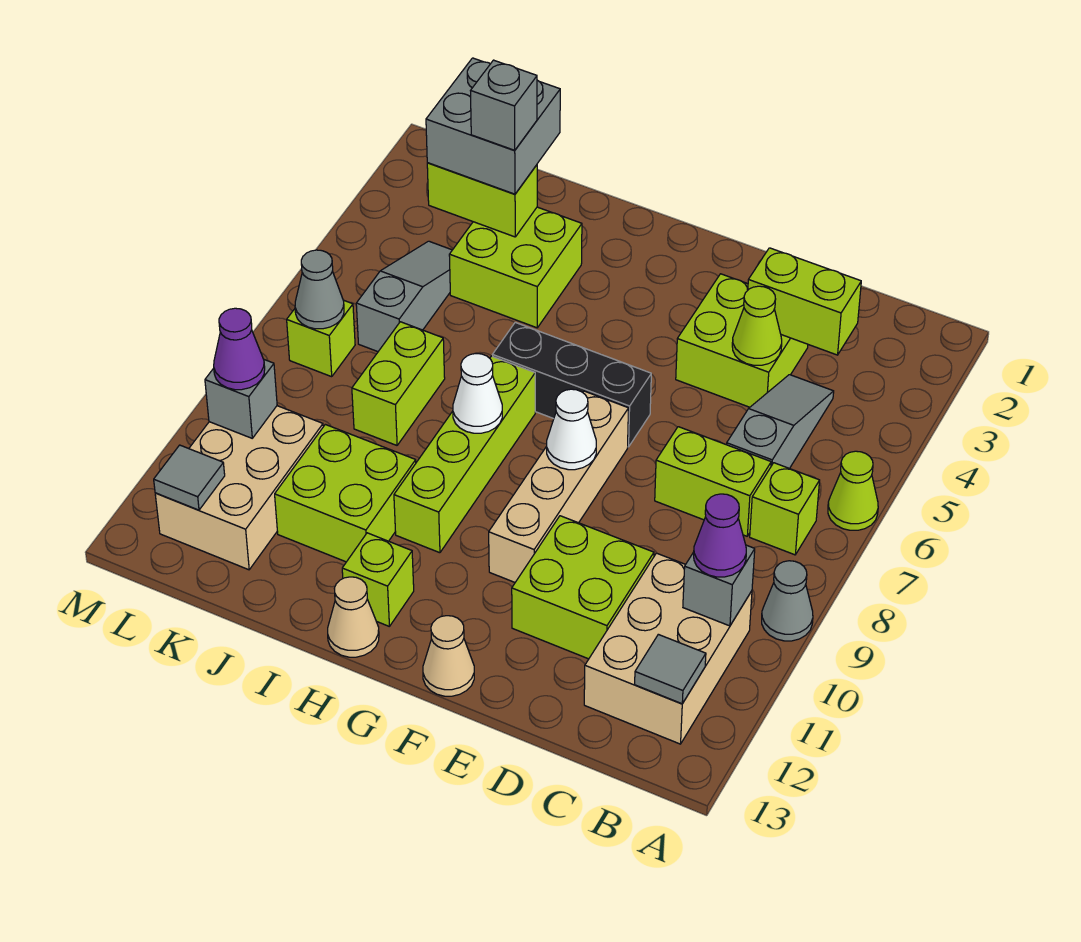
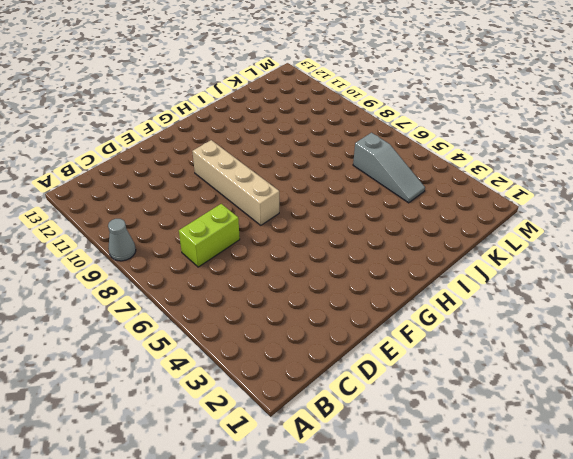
none -> lime 1x1 cone [828,451,878,530]
none -> lime 1x1 brick [750,463,820,555]
none -> tan 2x3 brick [584,553,752,744]
none -> grey 1x3 slope [727,375,834,468]

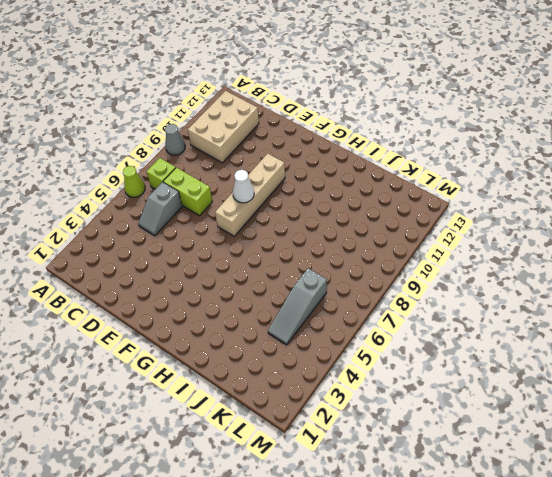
grey 1x2 slope [138,182,182,236] -> grey 1x3 slope [727,375,834,468]
none -> lime 2x2 brick [676,274,808,407]
none -> lime 2x2 brick [512,516,654,659]
none -> black 1x3 brick [493,322,651,447]
none -> tan 1x1 cone [423,616,474,696]

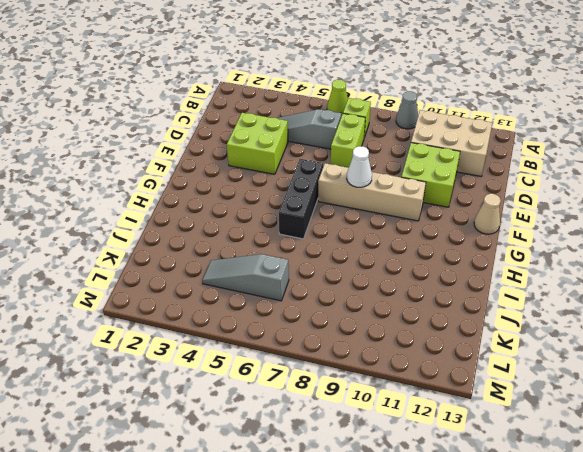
none -> lime 1x4 brick [394,356,535,553]
none -> lime 1x1 brick [342,533,414,626]
none -> tan 1x1 cone [328,577,379,657]
none -> lime 2x2 brick [449,207,582,328]

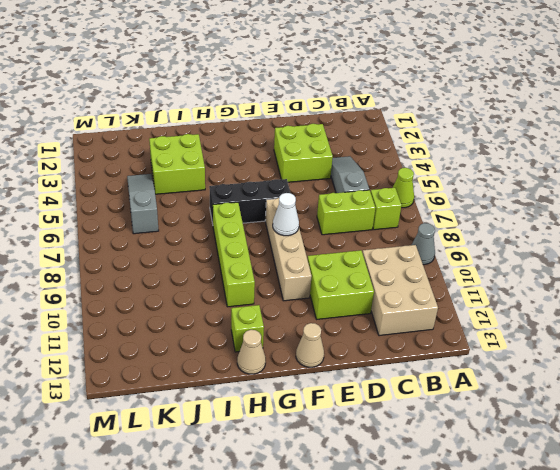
none -> lime 2x2 brick [275,424,416,562]
none -> lime 1x2 brick [352,322,445,445]
none -> tan 2x3 brick [155,406,323,570]
none -> lime 1x1 brick [287,300,355,377]

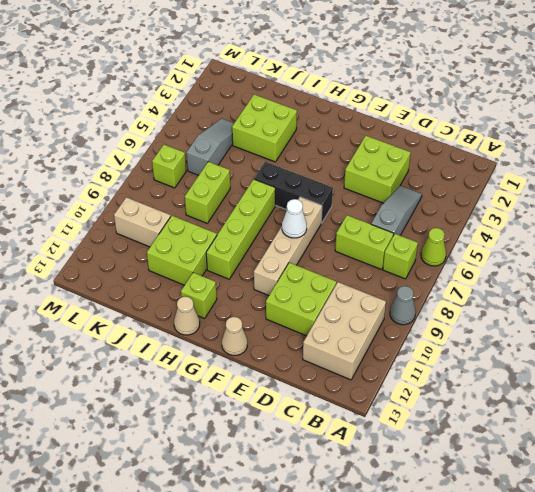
tan 1x2 brick [114,197,171,247] -> tan 2x3 brick [155,406,323,570]
none -> grey 1x1 brick [683,545,755,626]
none -> grey 1x1 tile [635,634,706,704]
none -> lime 1x2 brick [748,248,861,355]
none -> lime 1x1 cone [732,286,782,365]

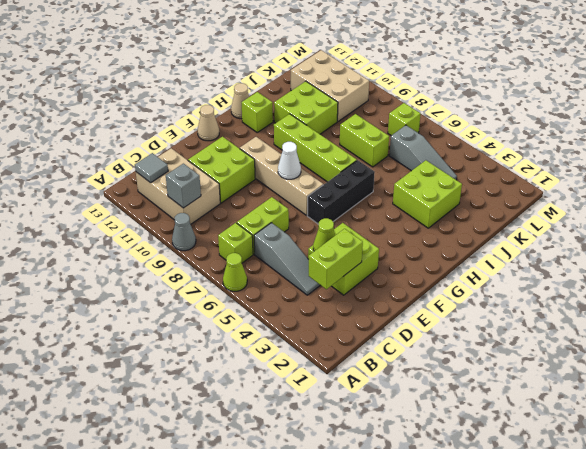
none -> white 1x1 cone [453,354,502,433]
none -> lime 1x2 brick [427,163,537,237]
none -> grey 1x1 cone [295,250,344,329]
none -> grey 1x1 brick [205,360,277,438]

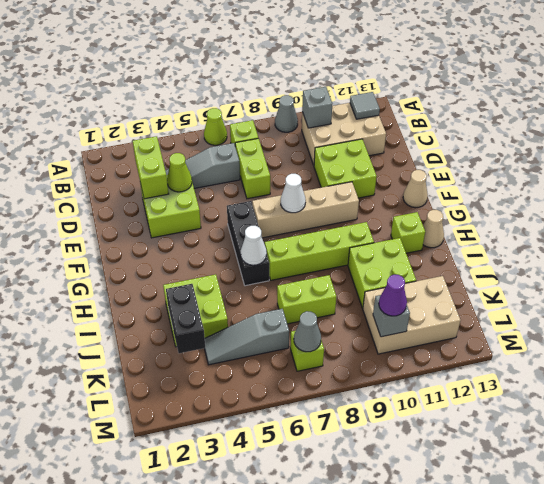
white 1x1 cone [241,226,267,265] -> white 1x1 cone moved to [453,354,502,433]
black 1x2 brick [166,284,205,353] -> lime 1x2 brick [427,163,537,237]
none -> grey 1x1 tile [154,445,225,510]
none -> purple 1x1 cone [694,494,746,577]
none -> grey 2x2 brick [426,58,560,194]
none -> grey 1x1 brick [471,60,537,150]

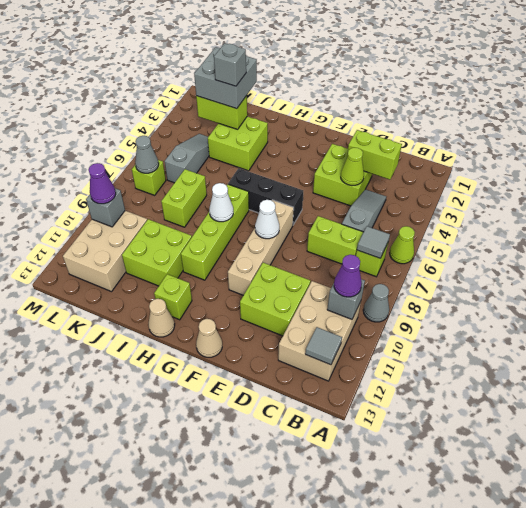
grey 1x1 tile [357,226,390,258] -> grey 1x1 tile moved to [154,445,225,510]

